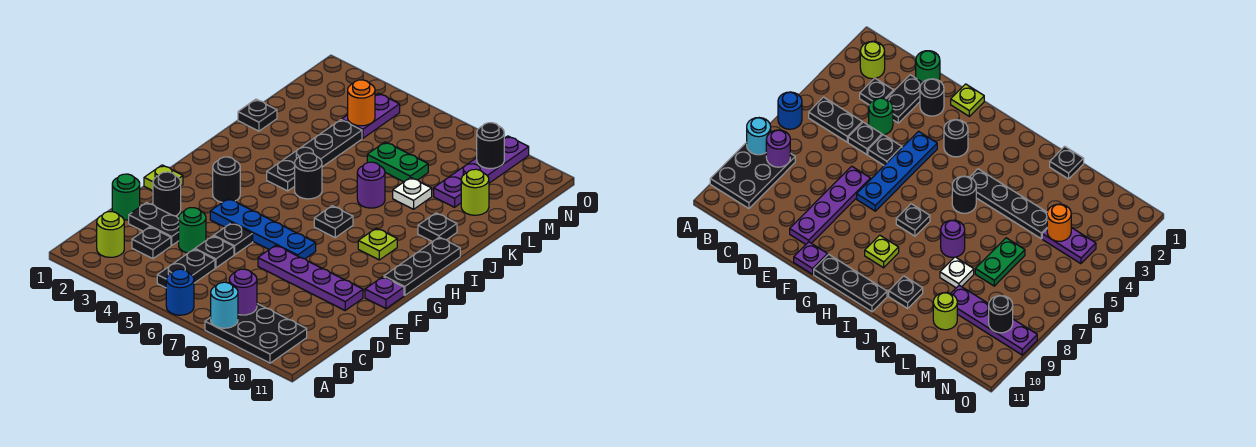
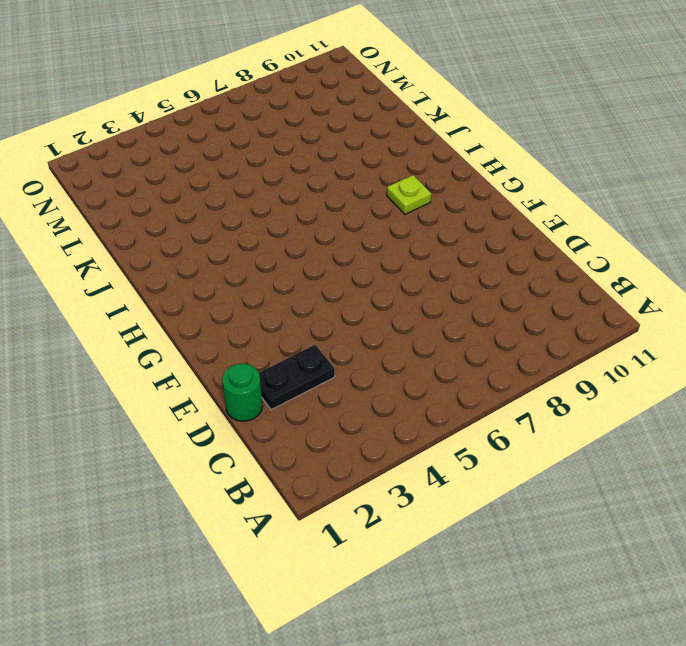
none -> blue 1x1 round brick [166,269,194,315]
none -> black 2x3 plate [205,304,307,363]
none -> lime 1x1 round brick [97,212,124,257]
none -> black 1x2 plate [157,249,215,288]

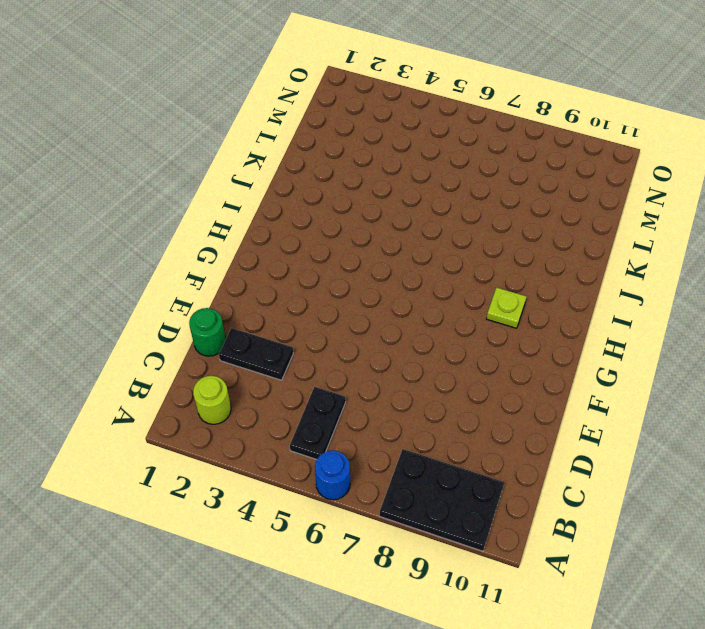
none -> black 1x1 plate [132,227,171,259]
none -> green 1x1 round brick [179,208,206,253]
none -> black 1x1 plate [195,236,234,268]
none -> black 1x1 round brick [153,172,181,216]

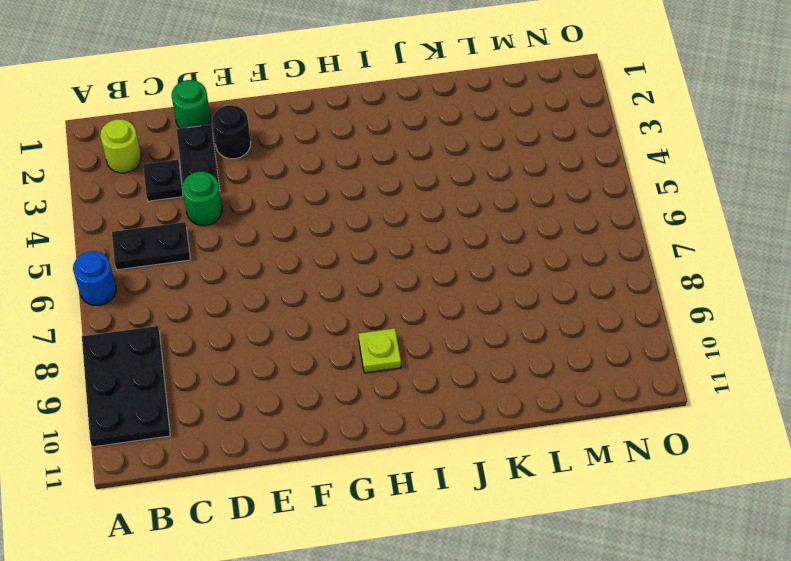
none -> black 1x1 plate [195,236,234,268]
none -> black 1x1 plate [214,223,253,255]
none -> purple 1x4 plate [258,245,363,310]
none -> lime 1x1 plate [144,165,183,191]

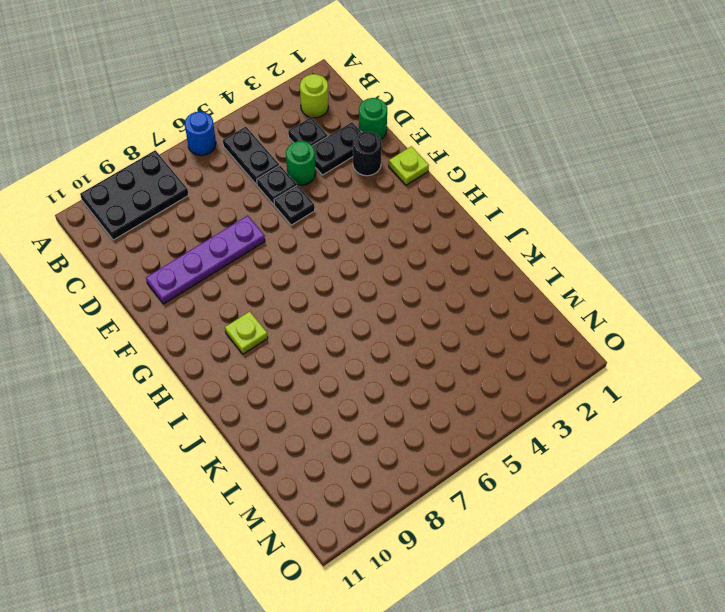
none -> blue 1x4 plate [210,199,316,259]
none -> purple 1x1 plate [365,277,404,308]
none -> black 1x1 round brick [213,157,240,202]
none -> black 1x3 plate [384,237,460,295]

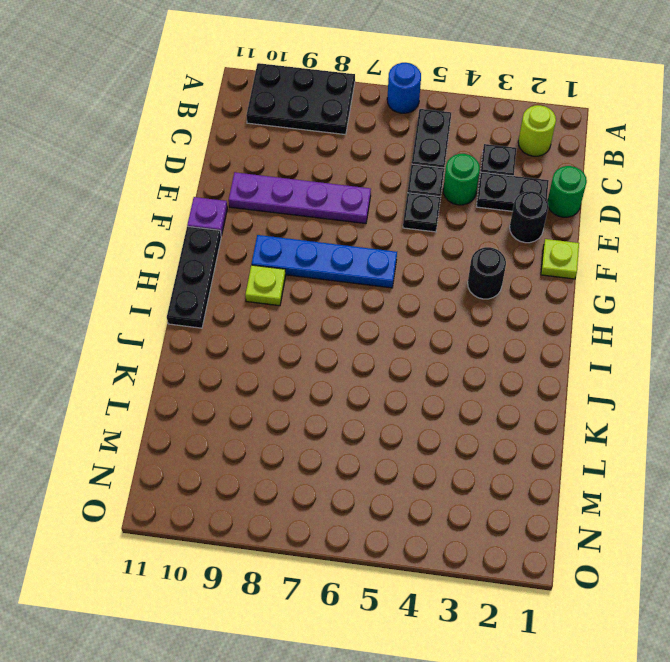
blue 1x4 plate [252,235,397,288] -> blue 1x4 plate moved to [210,199,316,259]
none -> black 1x1 plate [314,206,353,237]
none -> black 1x4 plate [267,120,362,191]
none -> black 1x1 round brick [295,153,322,199]
none -> purple 1x1 round brick [357,162,385,208]

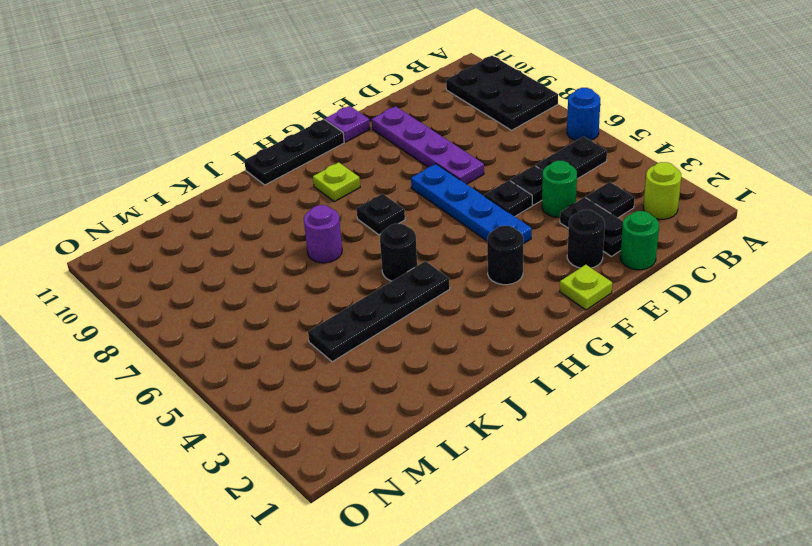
none -> black 1x1 plate [418,213,457,242]
none -> black 1x1 plate [238,99,277,131]
none -> white 1x1 plate [393,177,432,209]
none -> green 1x2 plate [367,142,428,182]

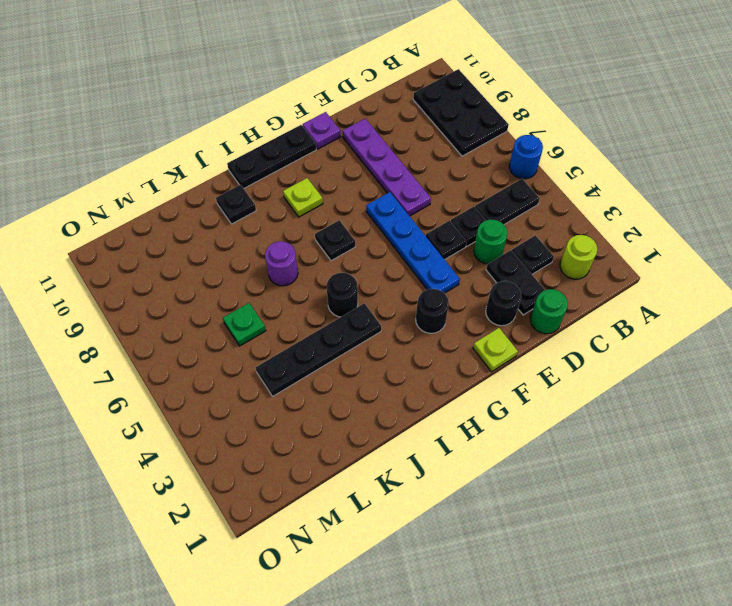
green 1x1 plate [223,303,266,346] -> green 1x2 plate [367,142,428,182]
none -> black 1x1 plate [238,99,277,131]
none -> white 1x1 plate [393,177,432,209]
none -> purple 1x4 plate [434,136,529,207]
none -> lime 1x1 round brick [461,169,489,215]

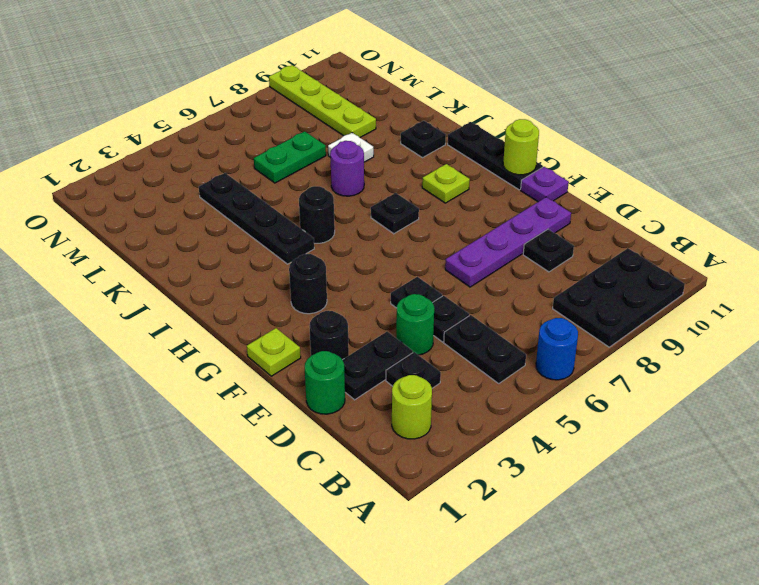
black 1x1 plate [523,229,574,272] -> black 1x1 plate moved to [238,99,277,131]
lime 1x1 round brick [503,119,539,175] -> lime 1x1 round brick moved to [461,169,489,215]
lime 1x4 plate [269,65,376,138] -> purple 1x4 plate [434,136,529,207]
none -> blue 1x4 plate [210,199,316,259]
none -> purple 1x2 plate [342,93,400,138]
none -> cyan 1x1 round brick [211,282,238,328]
none -> purple 1x1 round brick [229,269,257,315]

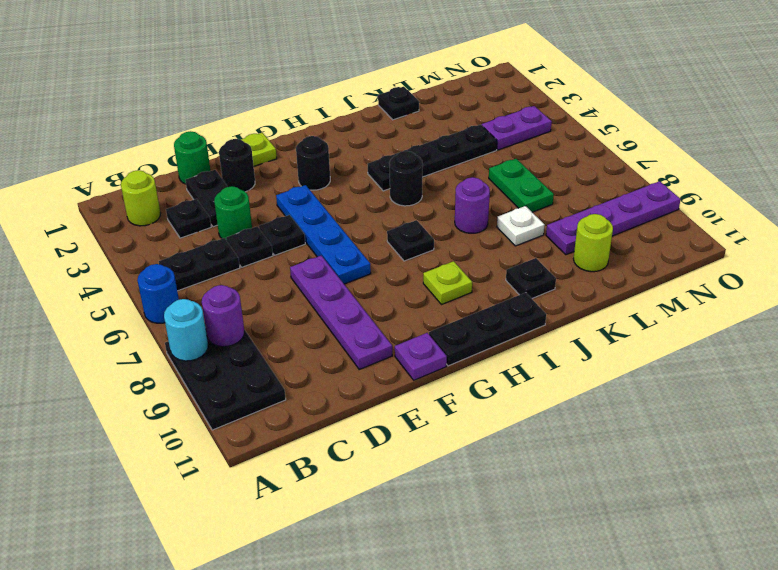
none -> orange 1x1 round brick [348,80,375,126]
none -> black 1x1 round brick [477,123,504,169]

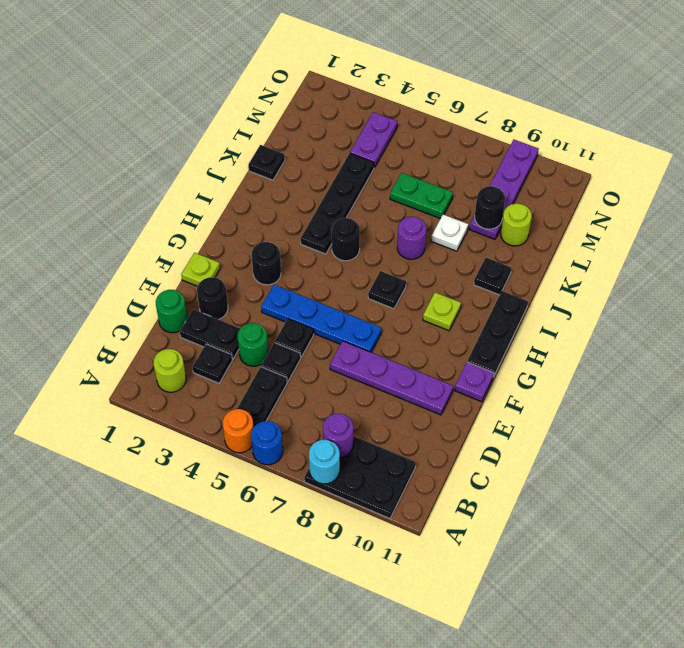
orange 1x1 round brick [223,409,254,453] -> orange 1x1 round brick moved to [348,80,375,126]
black 1x1 round brick [475,186,505,229] -> black 1x1 round brick moved to [477,123,504,169]

